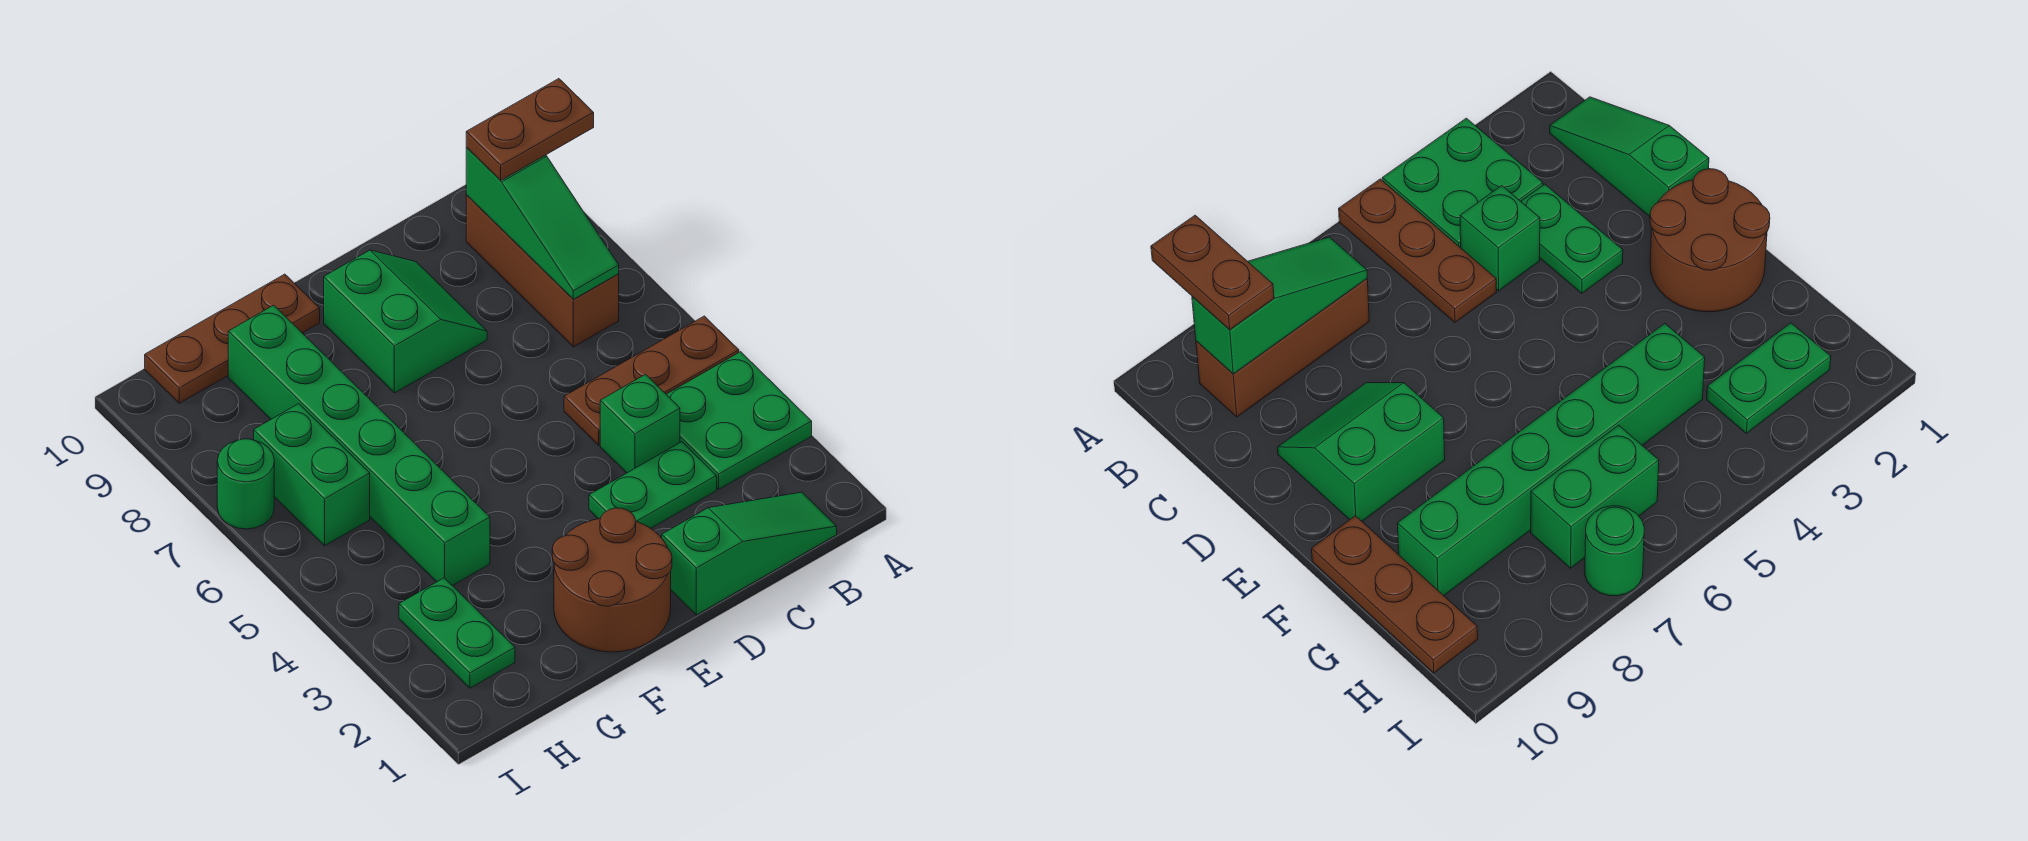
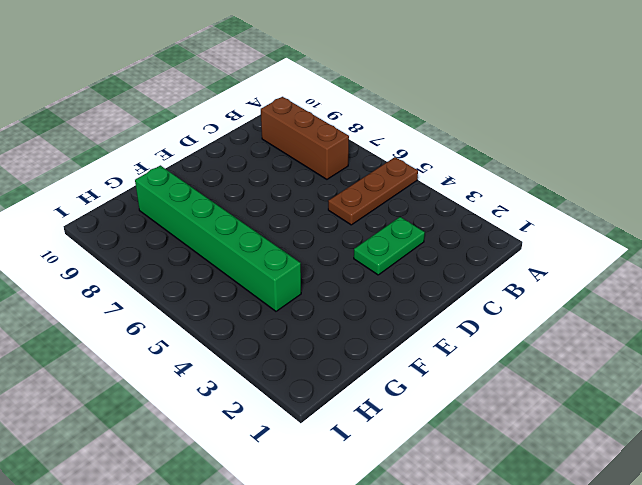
none -> green 2x2 plate [666,352,812,489]
none -> green 1x3 slope [662,492,837,615]
none -> green 1x1 brick [600,374,680,473]

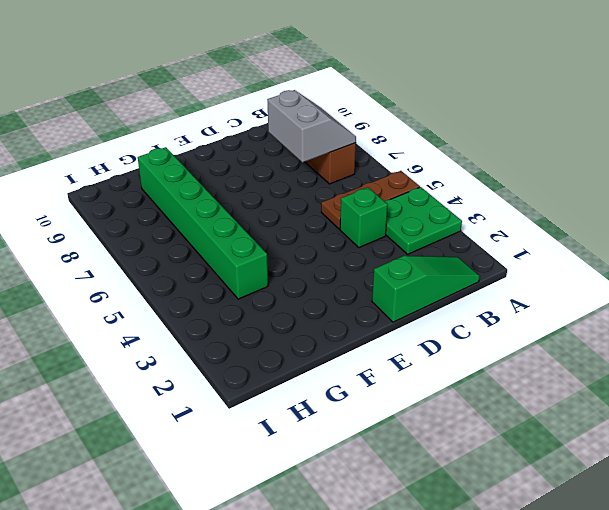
grey 2x2 slope [267,90,356,162] -> green 1x3 slope [466,148,619,300]
none -> green 1x2 plate [589,442,717,528]
none -> green 2x2 slope [324,250,487,393]
none -> brown 2x2 round brick [552,508,672,652]

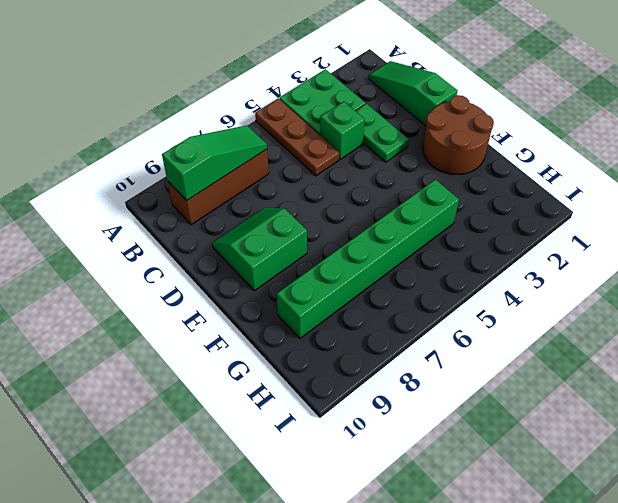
none -> brown 1x3 plate [145,274,320,403]
none -> green 1x2 plate [399,578,515,688]
none -> green 1x2 brick [254,404,370,546]

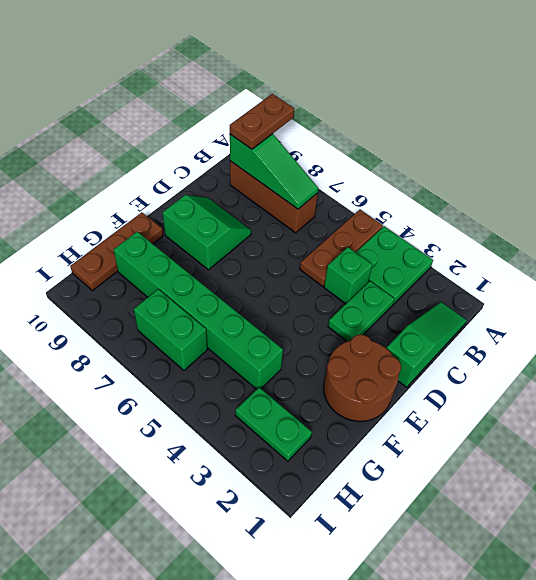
none -> green 1x1 round brick [217,439,274,529]

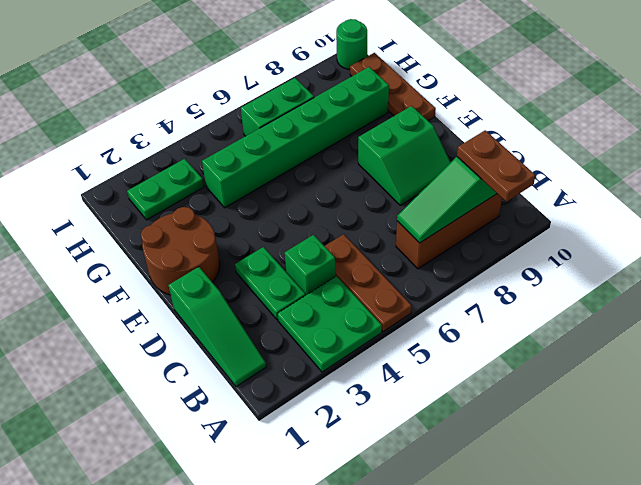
green 1x1 round brick [336,19,367,69] -> green 1x1 round brick moved to [217,439,274,529]

